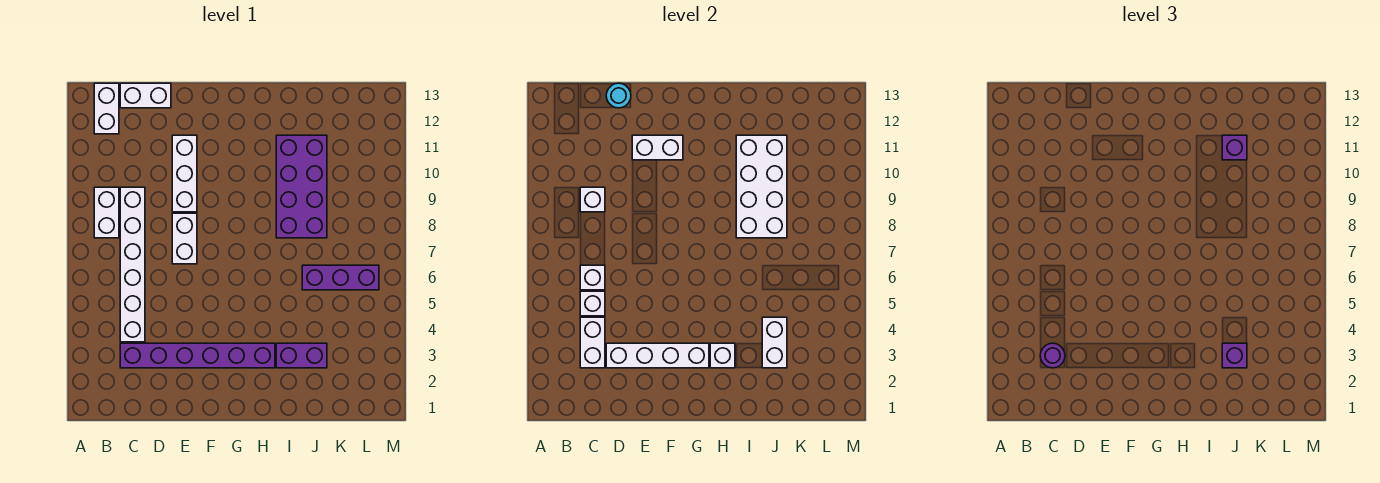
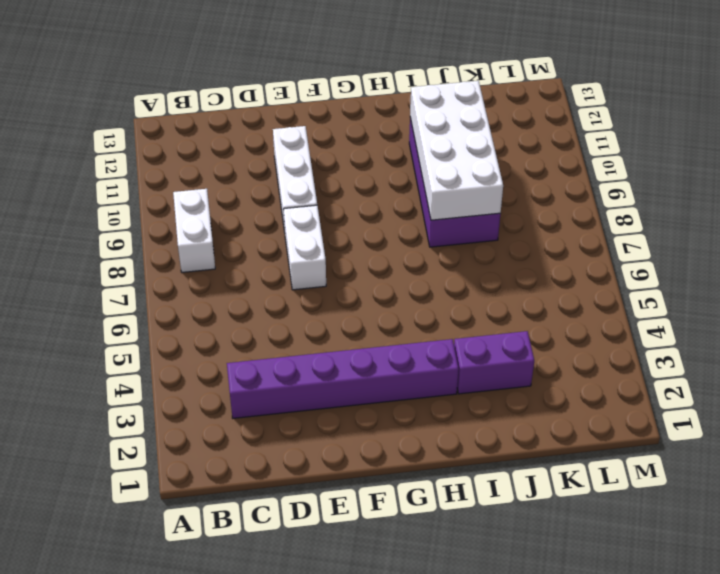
none -> white 1x2 brick [94,83,119,134]
none -> white 1x6 brick [120,187,145,342]
none -> white 1x2 brick [120,83,171,108]

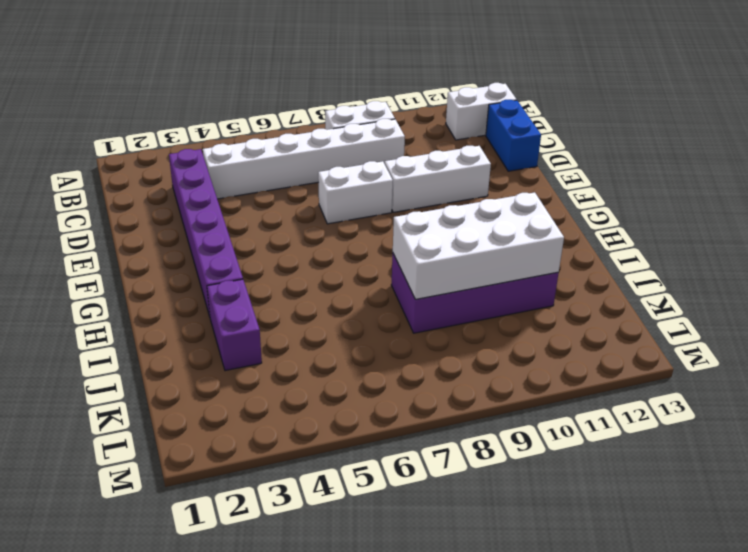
blue 1x2 brick [486,100,541,171] -> white 1x2 brick [120,83,171,108]
none -> purple 1x3 brick [302,265,379,290]
none -> white 1x2 brick [580,317,605,368]
none -> white 1x1 brick [580,291,605,316]

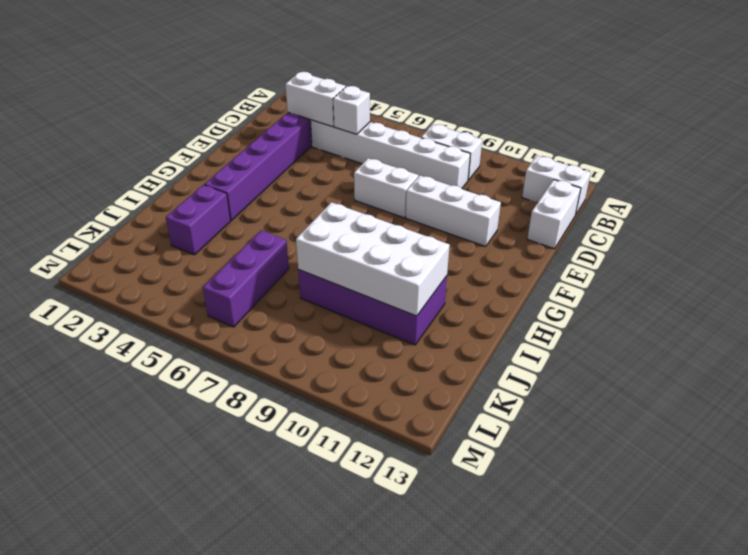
none -> white 1x1 brick [580,265,605,290]
none -> white 1x1 brick [580,187,605,212]
none -> white 1x4 brick [606,343,709,368]

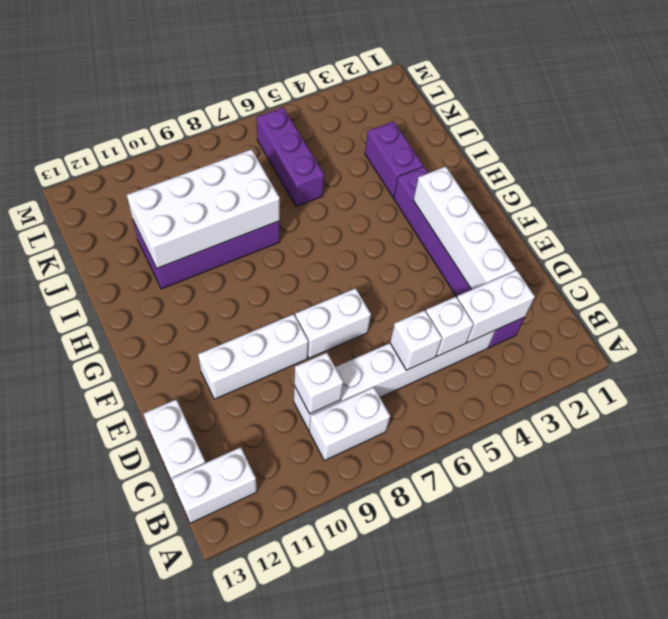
none -> cyan 1x1 round brick [606,83,631,108]
none -> white 1x2 brick [632,135,683,160]
none -> white 1x1 brick [710,343,735,368]

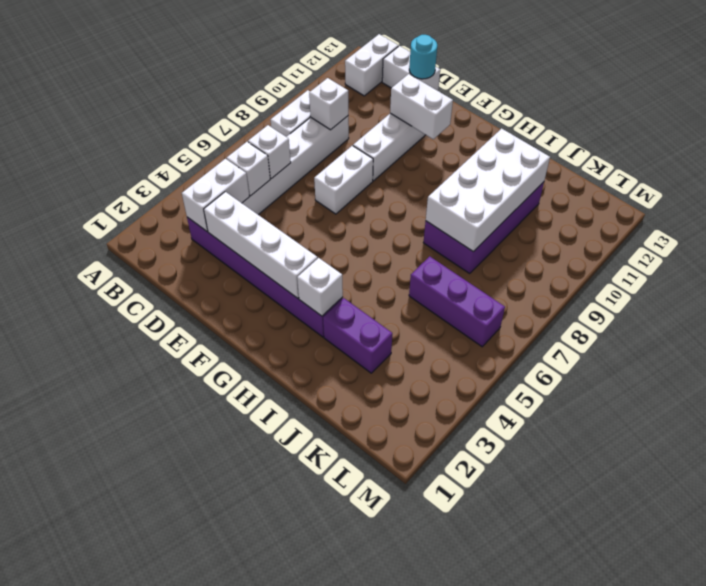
none -> white 1x2 brick [762,317,787,368]
none -> purple 1x1 round brick [1040,343,1065,368]
none -> purple 1x1 brick [1222,343,1247,368]

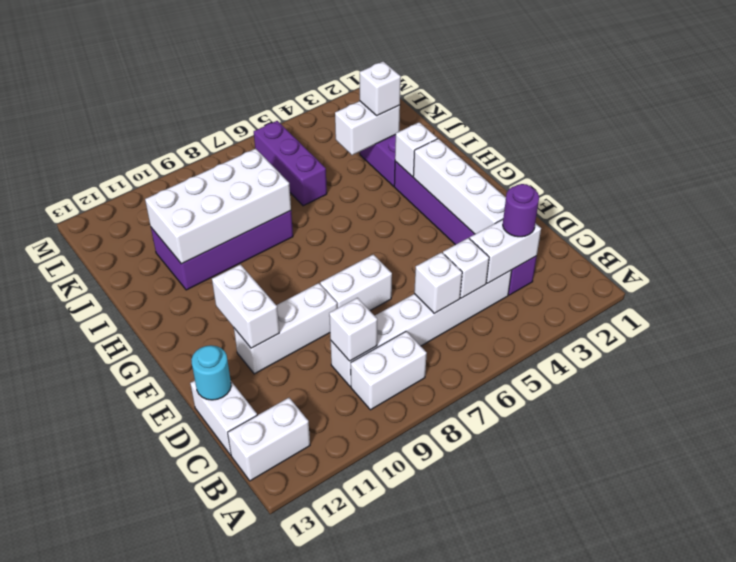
white 1x1 brick [360,61,401,116] -> purple 1x1 brick [1222,343,1247,368]
none -> purple 1x1 brick [1222,135,1247,160]

